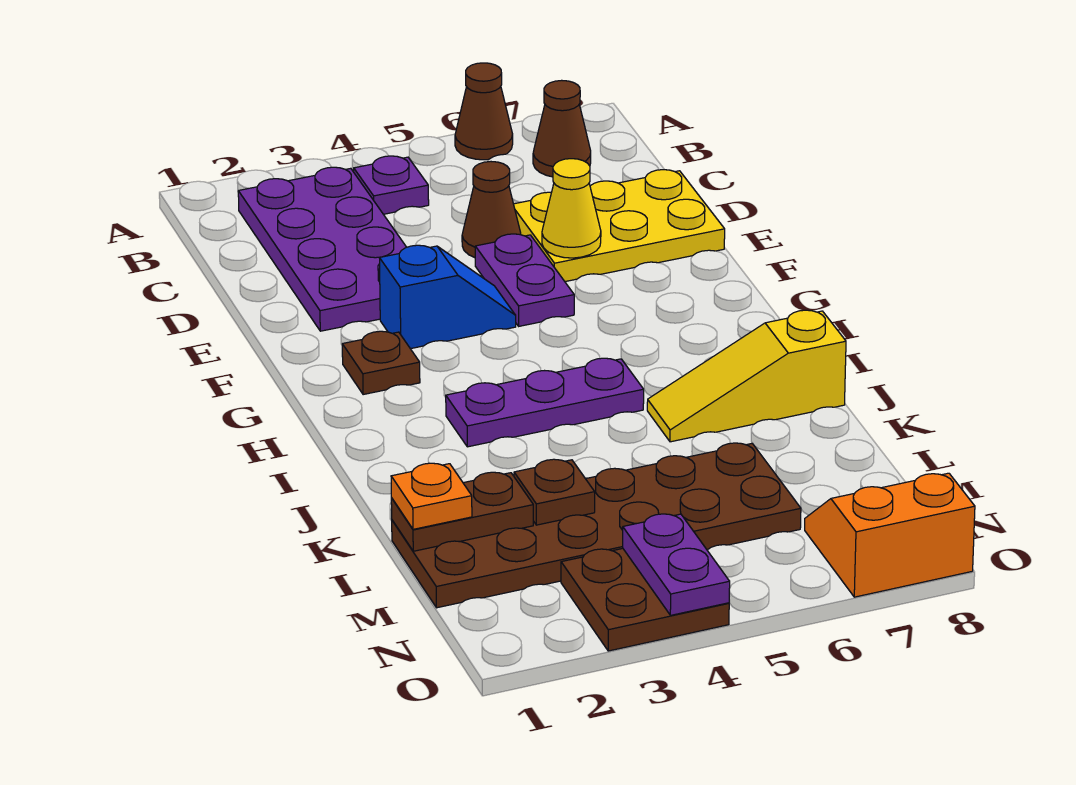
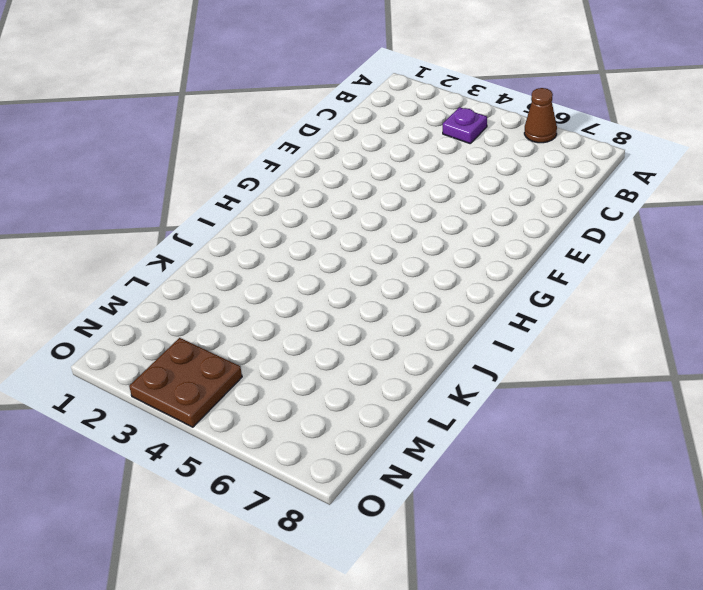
none -> purple 2x4 plate [238,167,406,331]
none -> brown 1x1 cone [533,80,591,177]
none -> brown 1x1 cone [462,162,521,258]

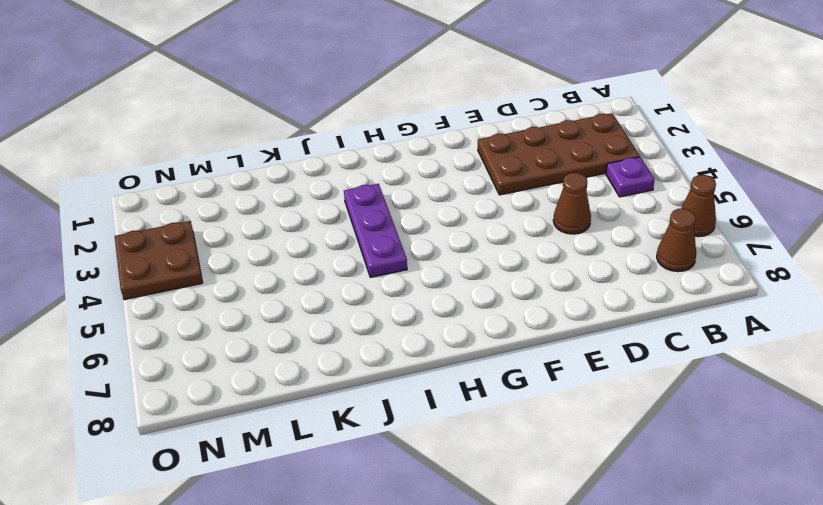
brown 2x4 plate [478,113,640,195] -> purple 2x4 plate [238,167,406,331]
none -> yellow 2x3 plate [514,170,725,282]
none -> purple 1x2 plate [475,234,574,326]
none -> blue 1x2 slope [380,245,516,349]

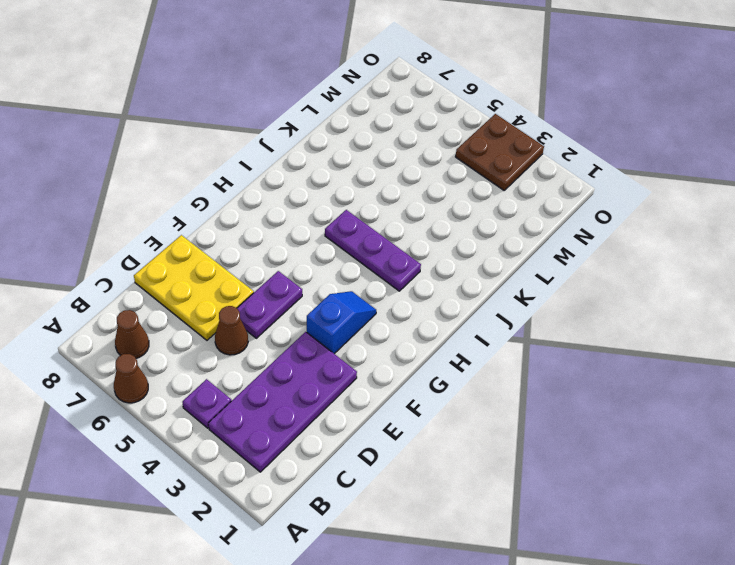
blue 1x2 slope [307,291,376,354] -> blue 1x2 slope turned to [380,245,516,349]
none -> brown 1x1 plate [342,331,420,395]
none -> yellow 1x3 slope [647,310,846,442]
none -> brown 2x6 plate [392,443,801,608]

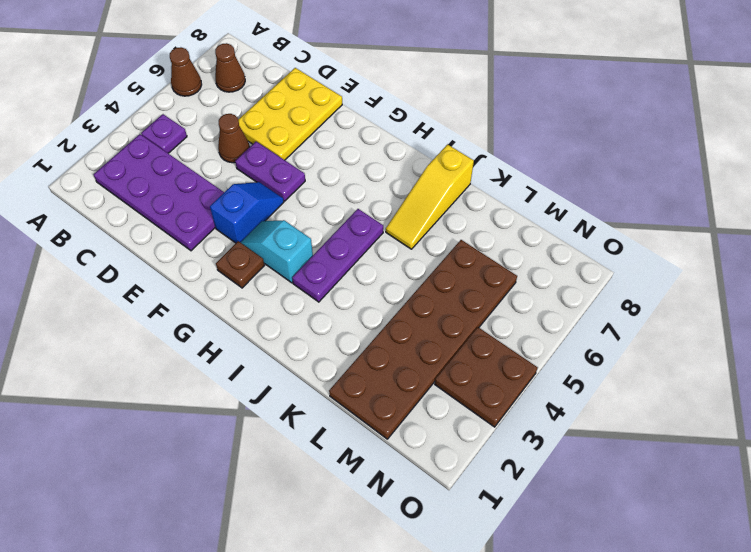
cyan 1x2 slope [241,220,313,283] -> none
none -> orange 2x2 slope [805,473,975,597]
none -> yellow 1x1 cone [542,159,601,258]
none -> brown 1x2 plate [391,472,533,551]

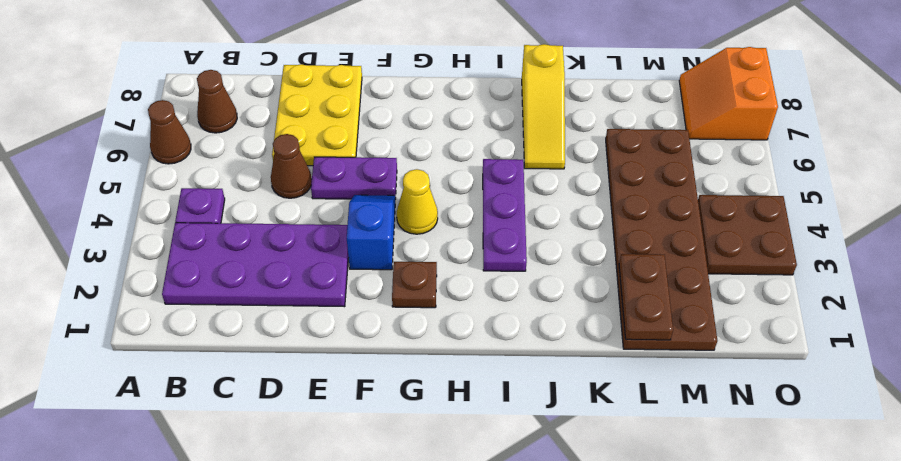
yellow 1x1 cone [397,169,438,234] -> yellow 1x1 cone moved to [542,159,601,258]
none -> brown 1x1 plate [514,459,595,525]
none -> purple 1x2 plate [623,514,730,615]
none -> orange 1x1 plate [391,463,472,529]

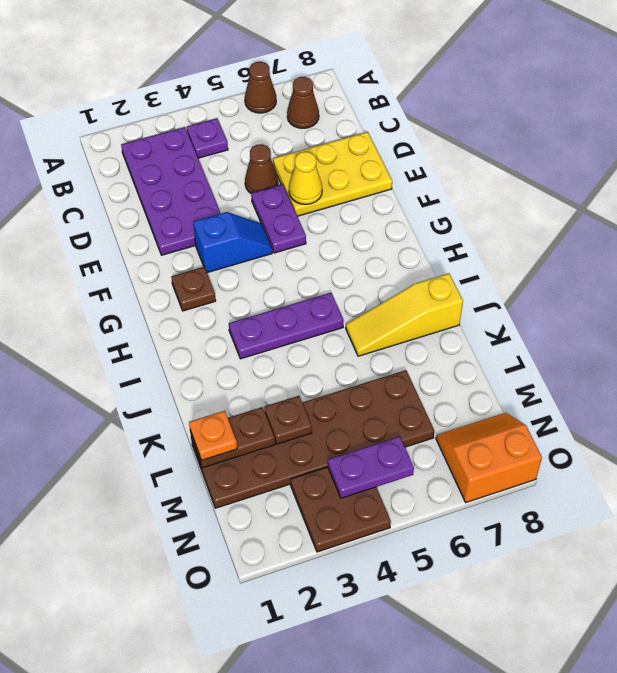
purple 1x2 plate [328,437,414,498] -> purple 1x2 plate turned to [623,514,730,615]

